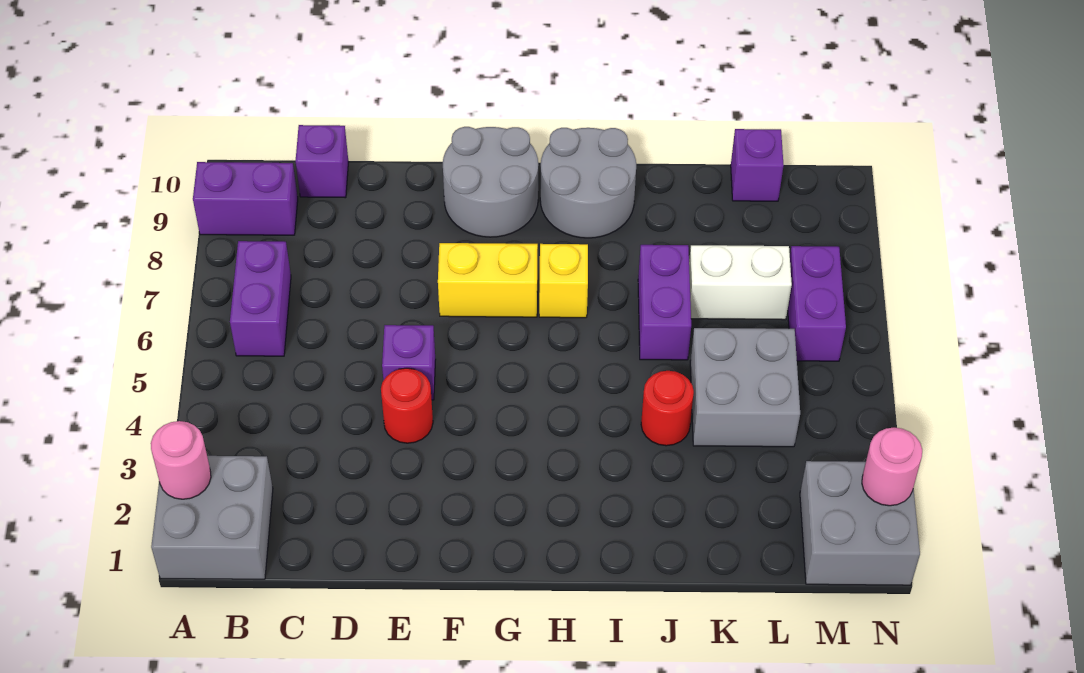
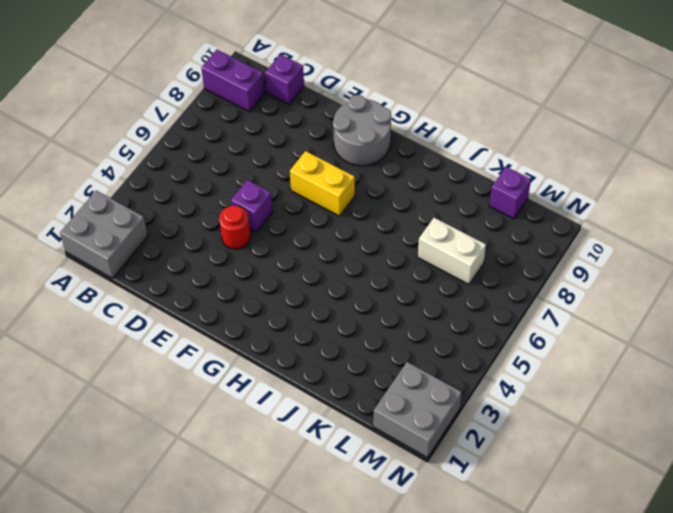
none -> purple 1x2 brick [230,241,291,356]
none -> yellow 1x1 brick [539,244,588,318]
none -> grey 2x2 round brick [540,128,636,238]

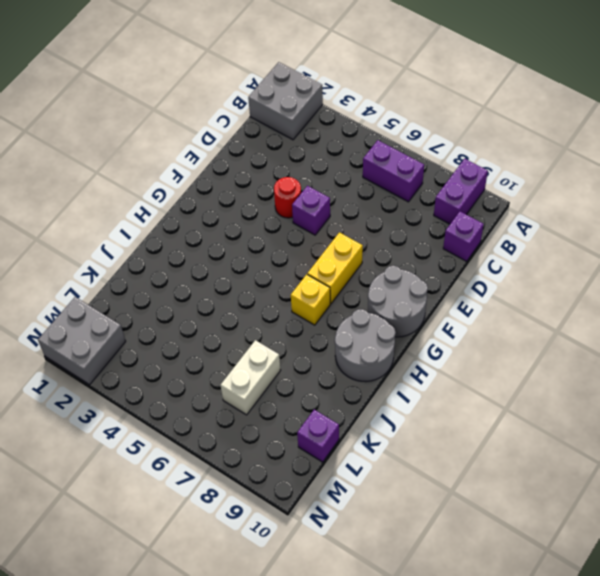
none -> red 1x1 round brick [641,371,694,446]
none -> purple 1x2 brick [638,245,691,360]
none -> grey 2x2 brick [690,328,800,447]

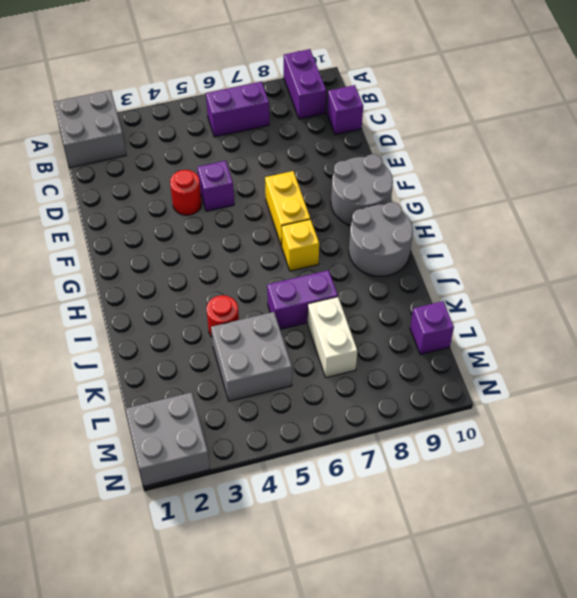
none -> purple 1x2 brick [788,246,846,361]
none -> pink 1x1 round brick [151,421,211,499]
none -> pink 1x1 round brick [862,428,922,506]

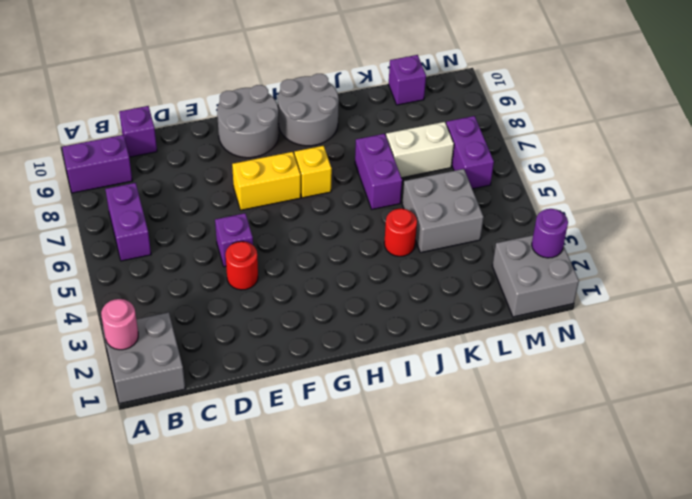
purple 1x1 round brick [532,209,568,258] -> pink 1x1 round brick [862,428,922,506]

